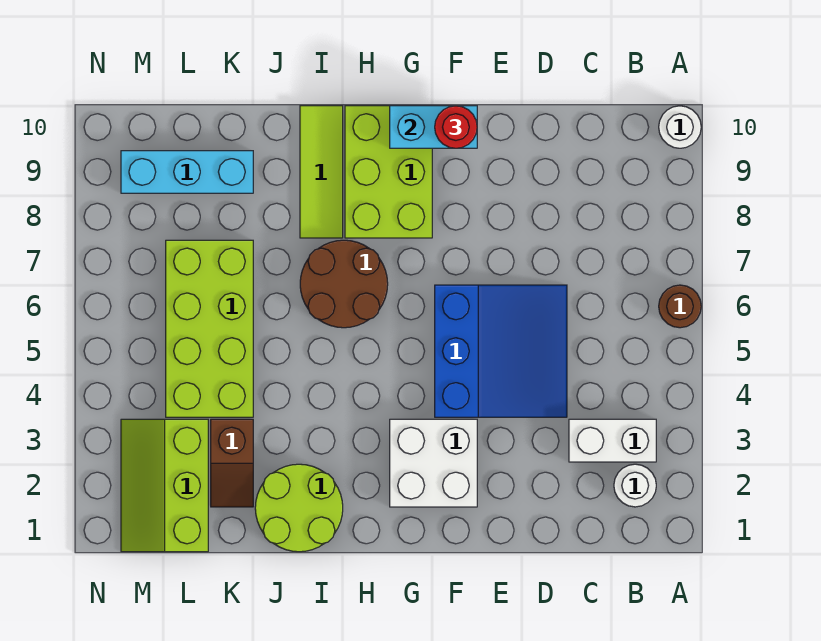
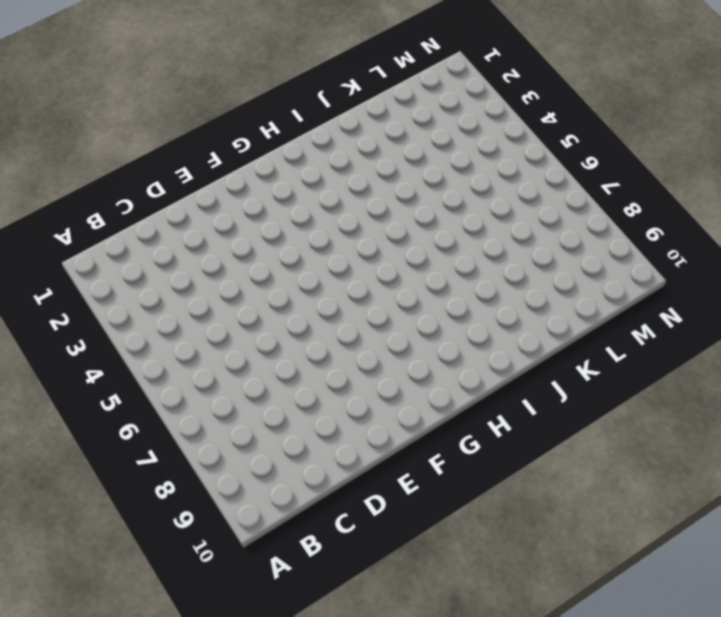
none -> brown 1x1 round brick [659,285,701,328]
none -> white 1x1 round brick [659,106,701,148]
none -> white 1x1 round brick [614,464,656,507]

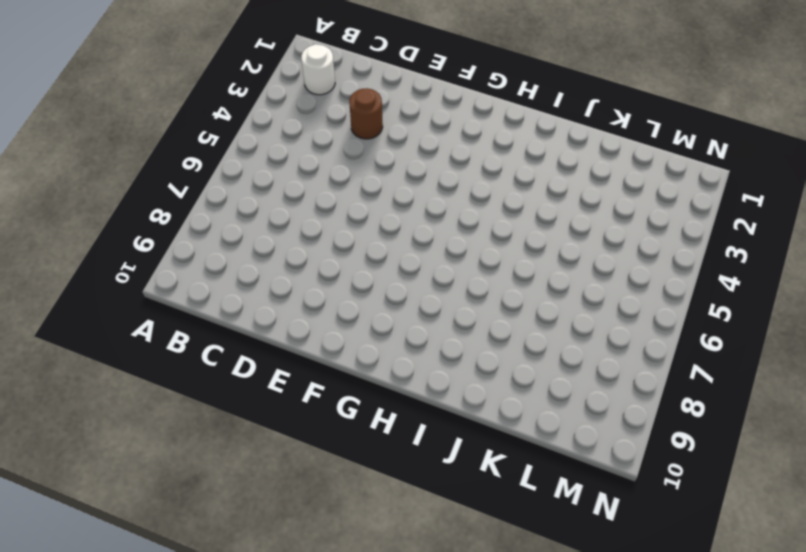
brown 1x1 round brick [349,89,383,139] -> brown 1x1 round brick moved to [659,285,701,328]
none -> white 1x1 round brick [659,106,701,148]
none -> white 1x2 brick [569,419,656,462]
none -> blue 3x3 slope [435,285,567,417]

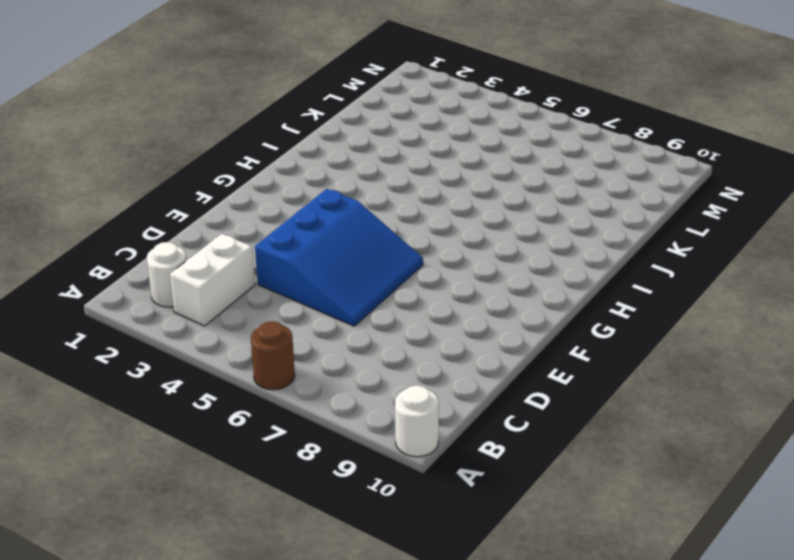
blue 3x3 slope [255,189,423,326] -> blue 3x3 slope turned to [435,285,567,417]
none -> white 2x2 brick [390,419,477,507]
none -> lime 2x3 brick [345,106,432,238]
none -> brown 2x2 round brick [300,240,388,328]

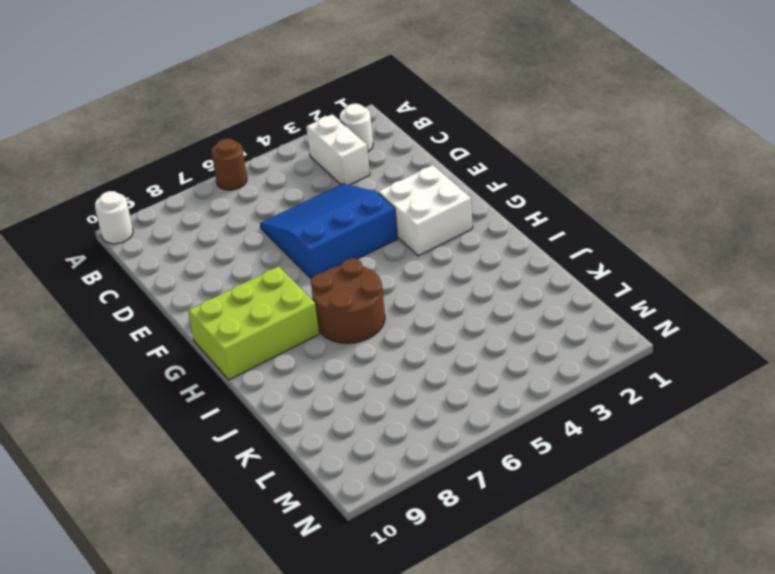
none -> lime 2x2 round brick [255,464,343,552]
none -> lime 1x3 tile [300,106,343,238]
none -> brown 1x2 slope [211,419,253,507]

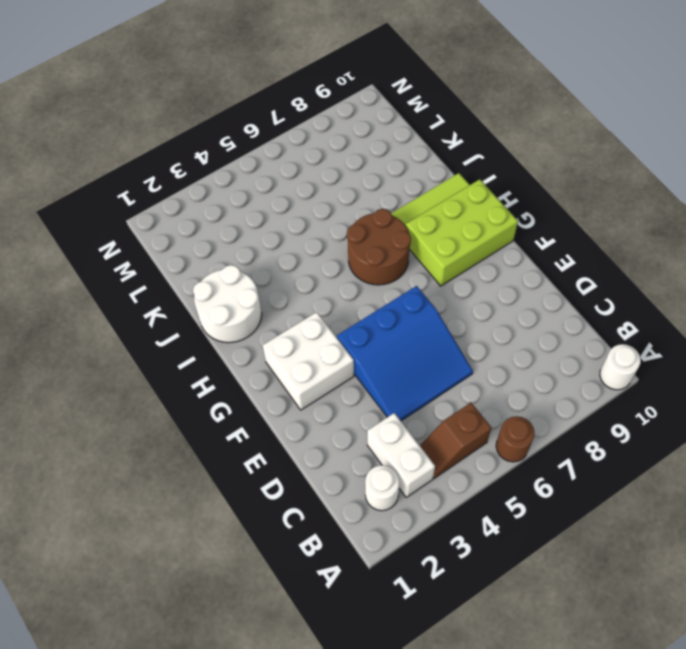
brown 1x2 slope [420,403,492,478] -> brown 1x2 slope moved to [211,419,253,507]
white 2x2 round brick [193,265,262,343] -> lime 2x2 round brick [255,464,343,552]
none -> lime 2x4 brick [166,240,253,417]
none -> cyan 1x3 brick [121,151,253,193]
none -> lime 2x3 slope [121,419,208,552]

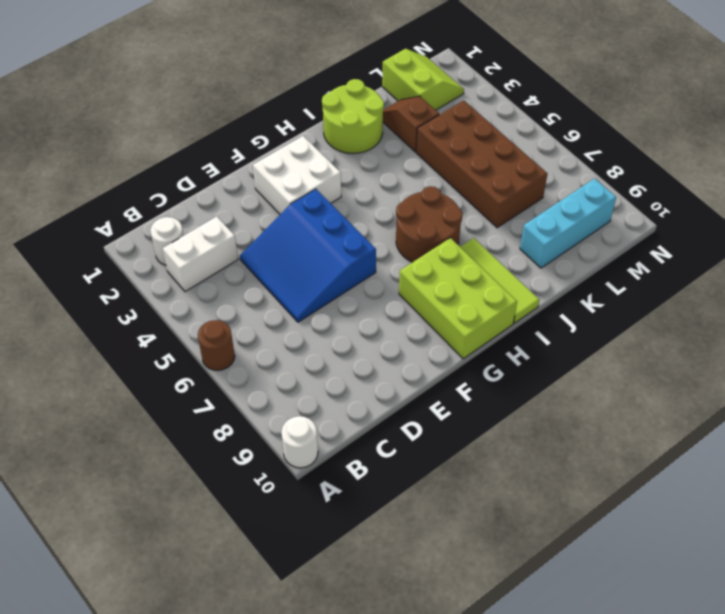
brown 2x4 brick [416,100,547,228] -> lime 2x4 brick [166,240,253,417]
lime 2x2 slope [382,49,464,110] -> lime 2x3 slope [121,419,208,552]
none -> cyan 1x2 brick [390,106,477,148]
none -> red 1x1 round brick [435,106,477,148]

